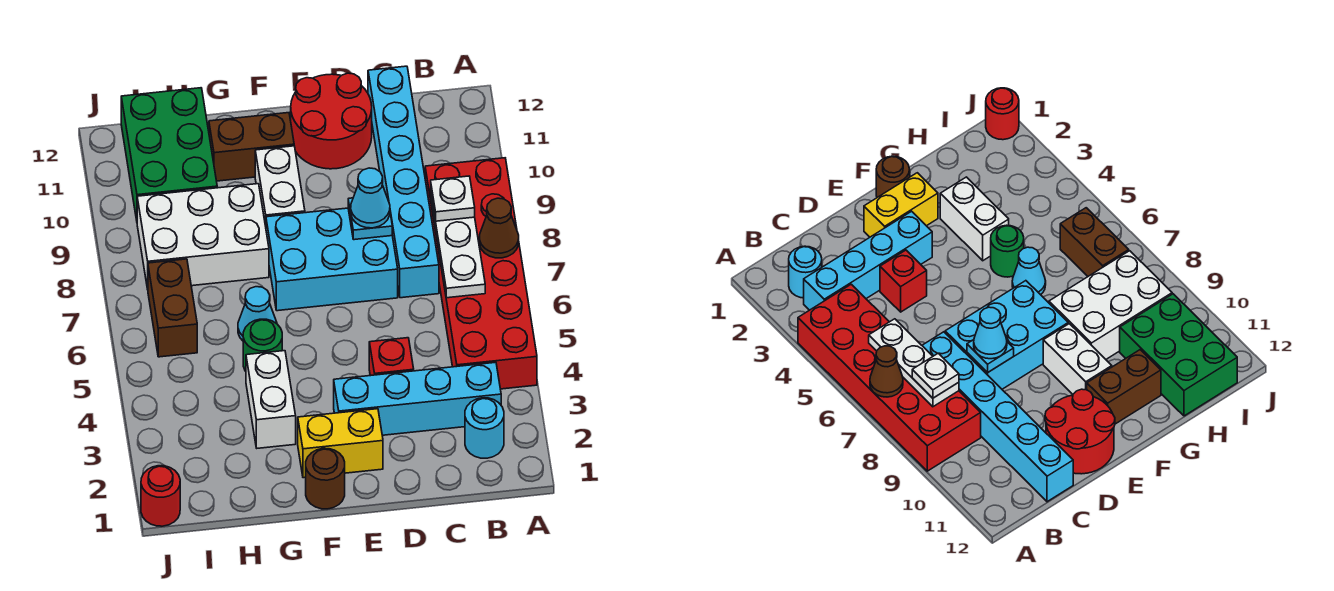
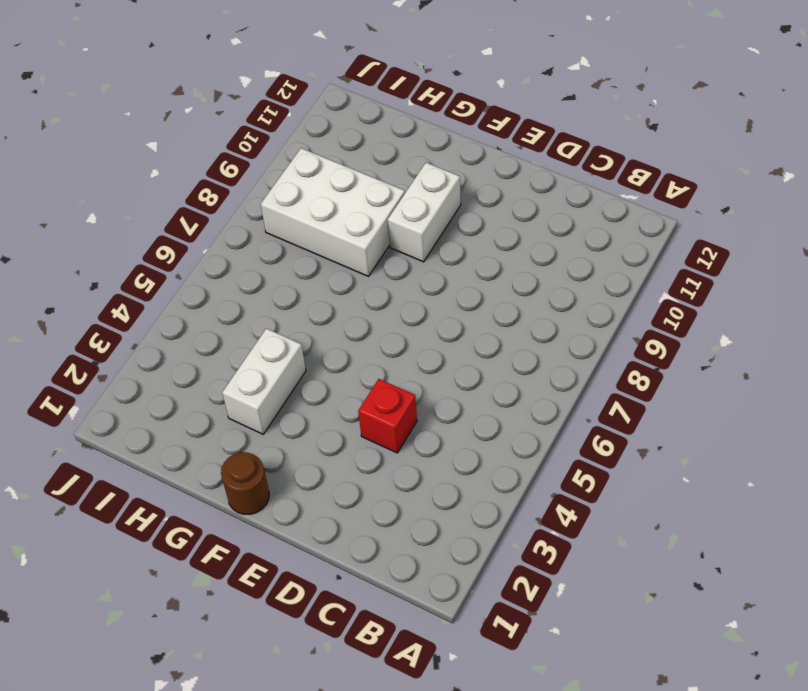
none -> red 2x6 brick [425,158,537,389]
none -> cyan 1x1 round brick [465,398,504,458]
none -> cyan 1x4 brick [334,362,501,435]

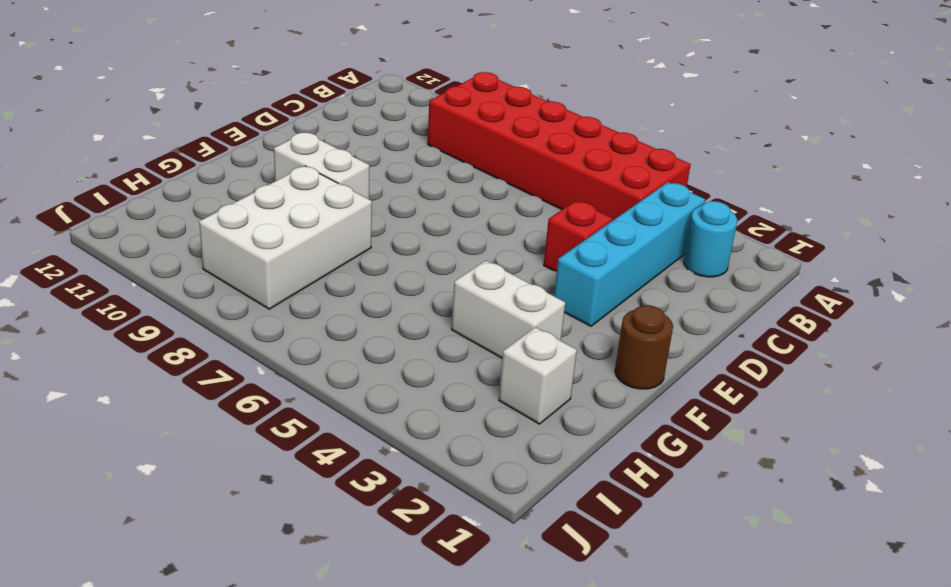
white 1x1 brick [499,327,577,424] -> none
none -> cyan 1x6 brick [368,66,439,298]
none -> cyan 2x3 brick [266,208,398,311]
none -> red 2x2 round brick [291,73,372,169]

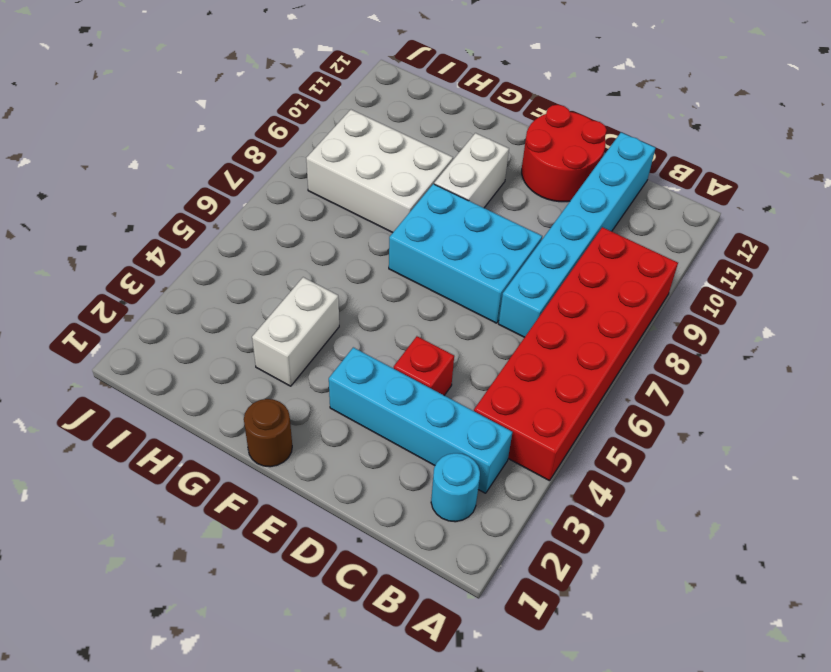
none -> yellow 1x2 brick [298,409,383,478]
none -> brown 1x2 brick [209,113,294,181]
none -> green 1x1 round brick [243,319,282,371]

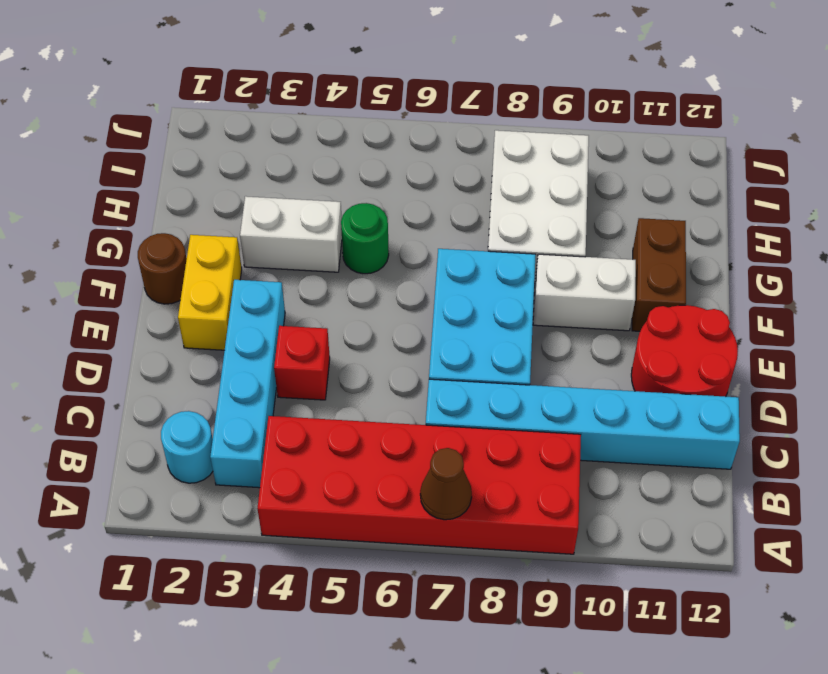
none -> cyan 1x1 cone [238,287,277,341]
none -> green 2x3 brick [121,88,217,220]
none -> brown 1x2 brick [148,259,197,357]

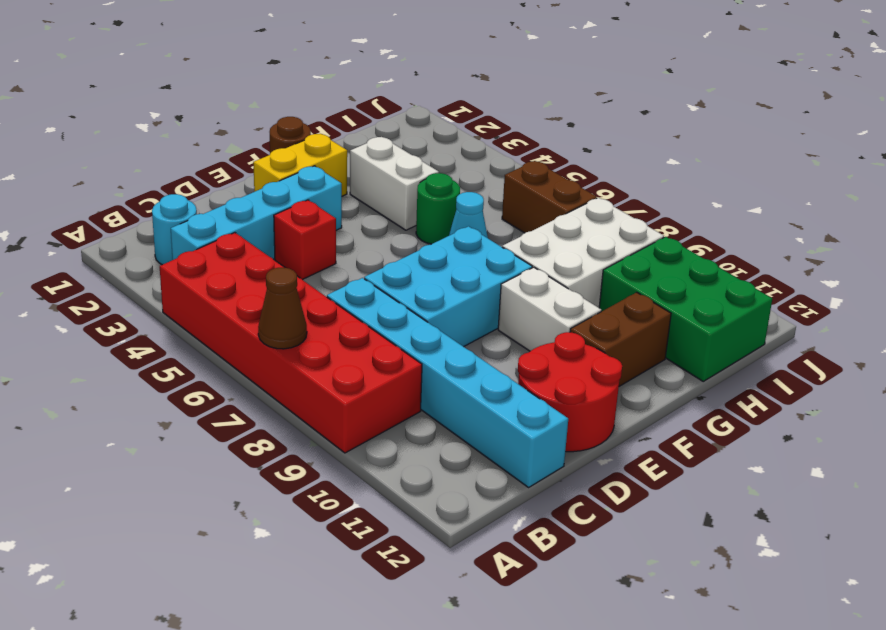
none -> red 1x1 round brick [141,466,180,526]
none -> white 1x3 plate [431,196,485,298]
none -> cyan 1x1 plate [348,194,392,240]

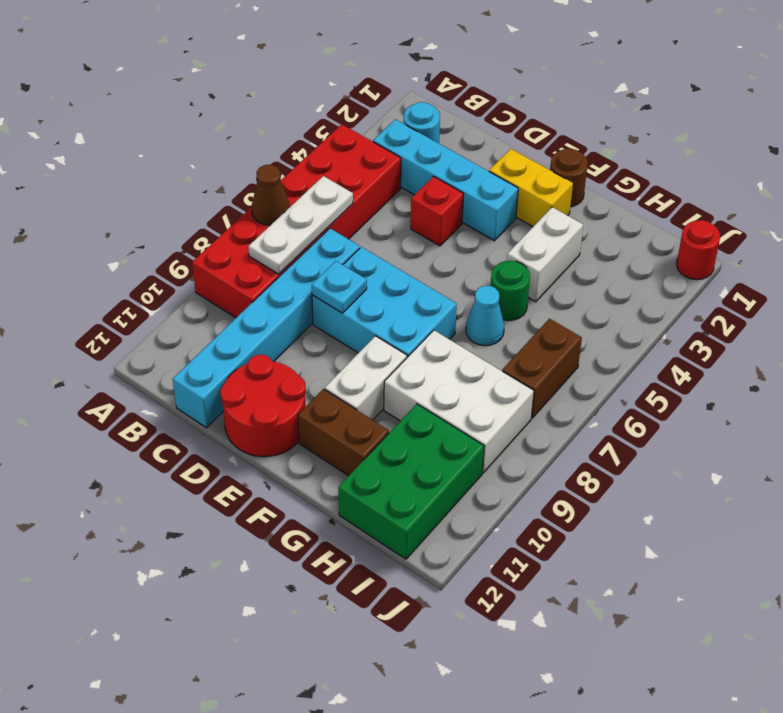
none -> white 1x1 plate [431,176,475,221]
none -> cyan 1x1 cone [351,168,390,228]

